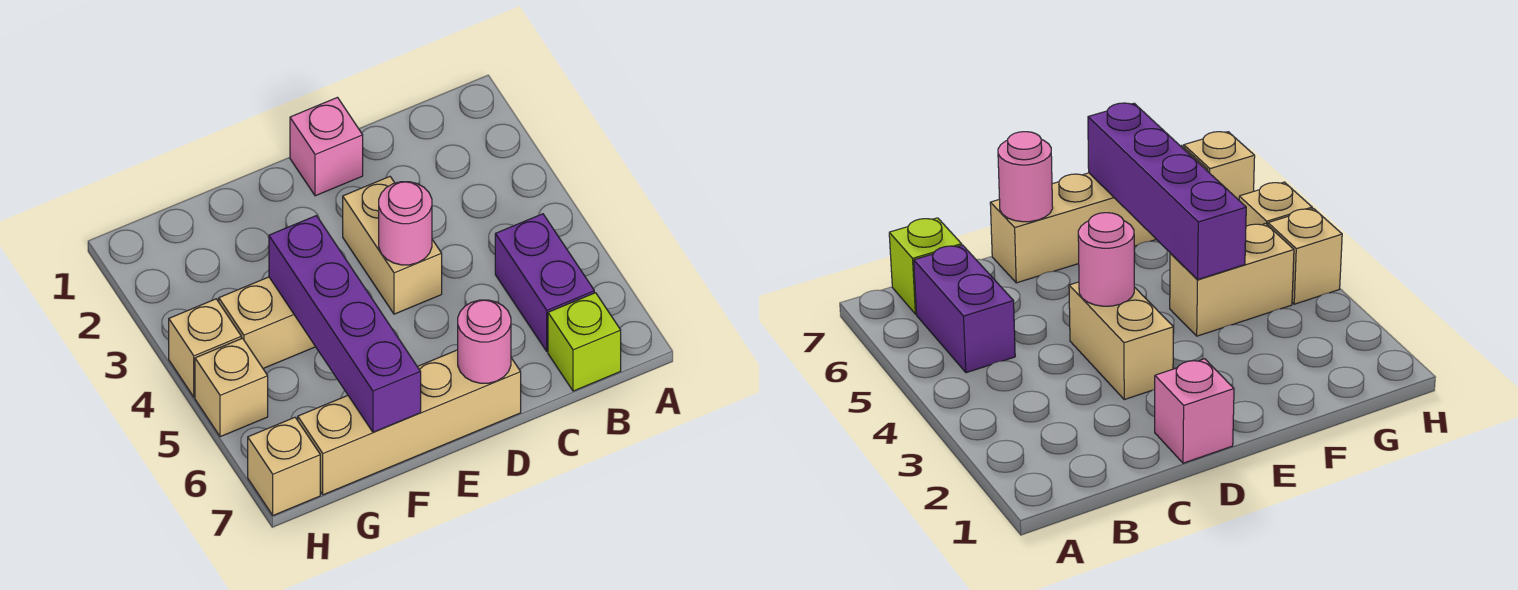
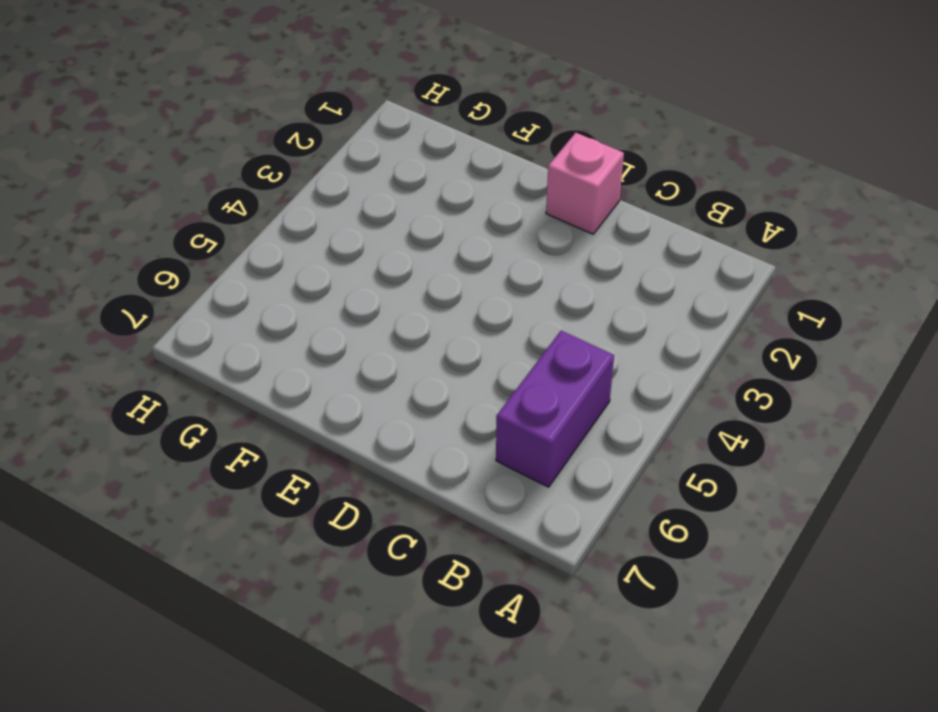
none -> lime 1x1 brick [548,293,621,391]
none -> tan 1x2 brick [343,177,442,314]
none -> tan 1x4 brick [298,350,521,495]

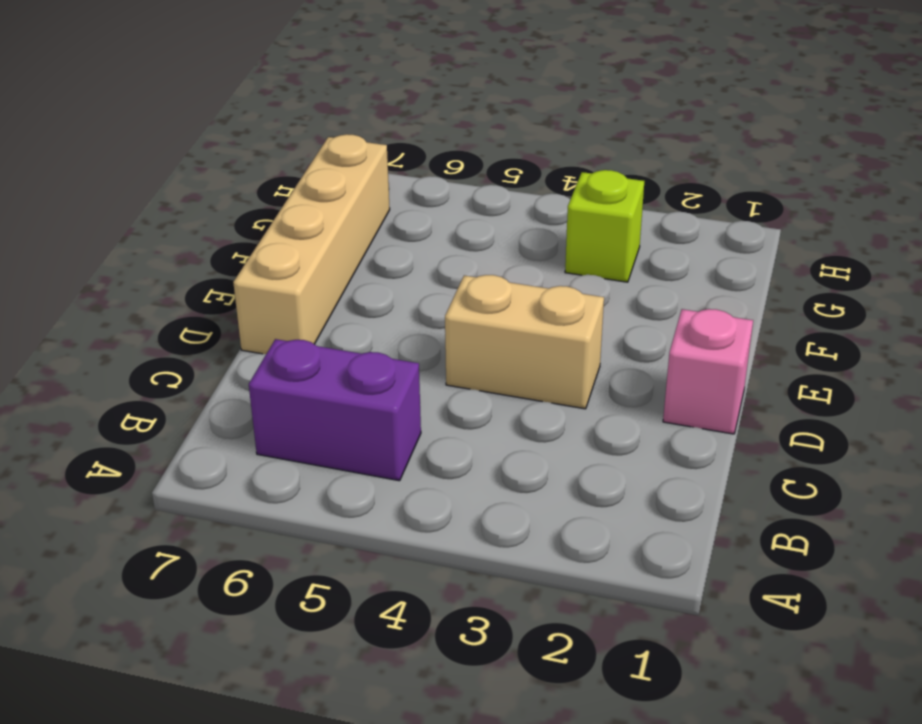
lime 1x1 brick [565,170,644,282] -> lime 1x1 brick moved to [548,293,621,391]
none -> tan 1x2 brick [219,277,315,368]
none -> tan 1x1 brick [169,299,241,397]
none -> tan 1x1 brick [195,338,268,437]

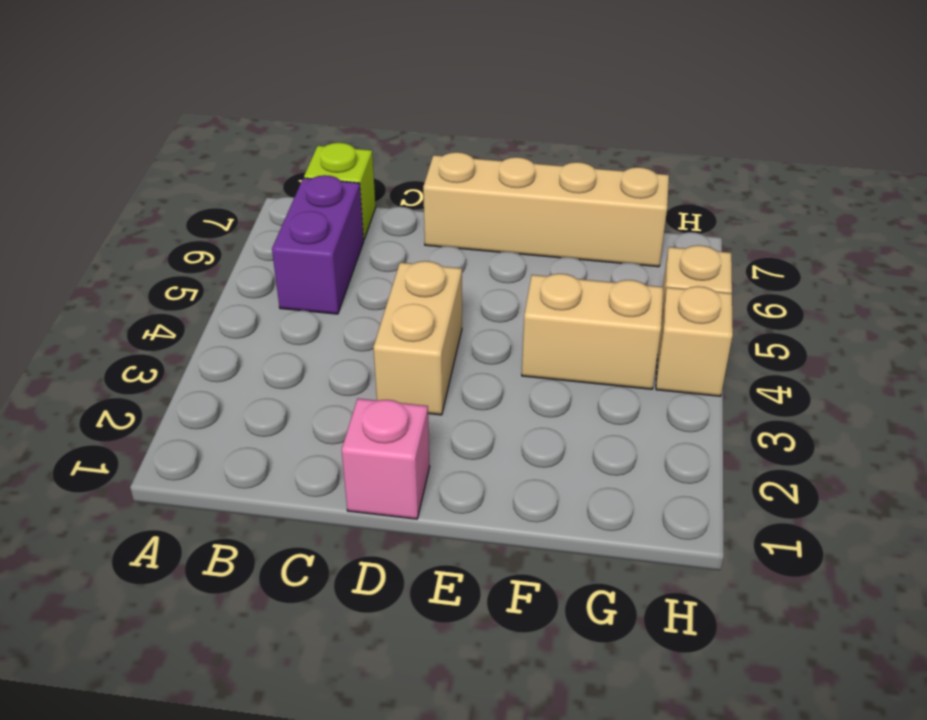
none -> tan 1x1 brick [248,417,320,515]
none -> pink 1x1 round brick [379,182,432,265]
none -> pink 1x1 round brick [458,300,511,383]

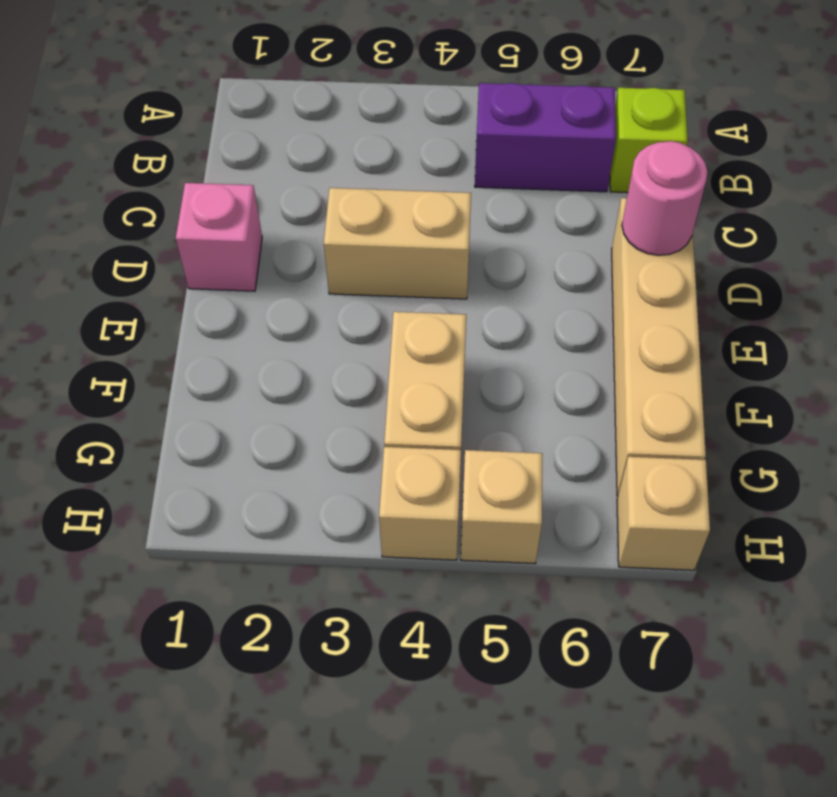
none -> pink 1x1 round brick [379,182,432,265]
none -> purple 1x4 brick [269,216,421,432]

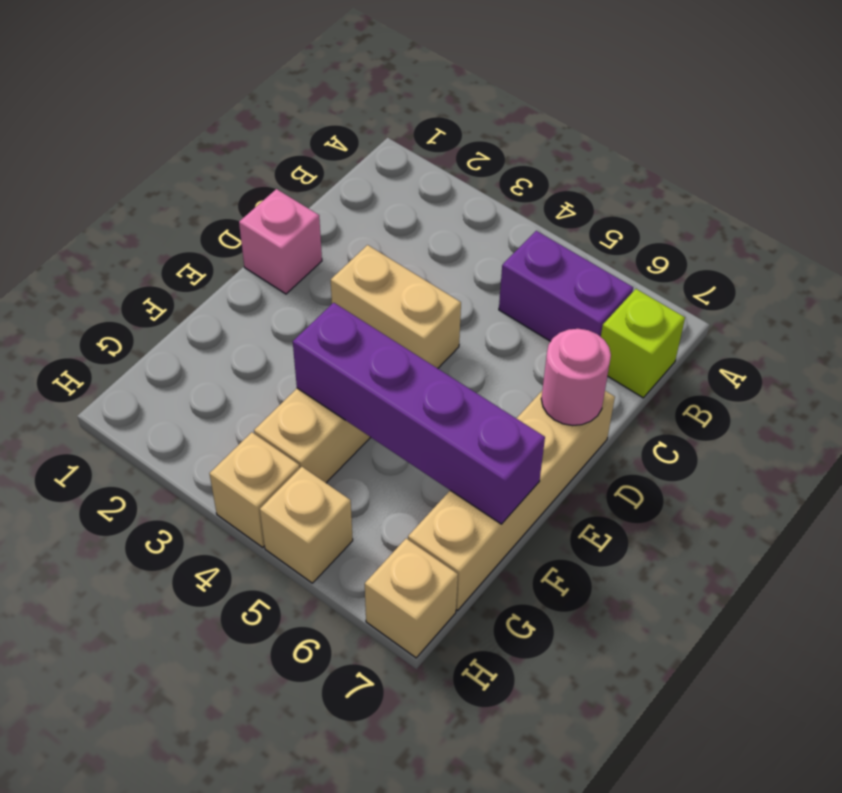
none -> pink 1x1 round brick [379,182,432,265]

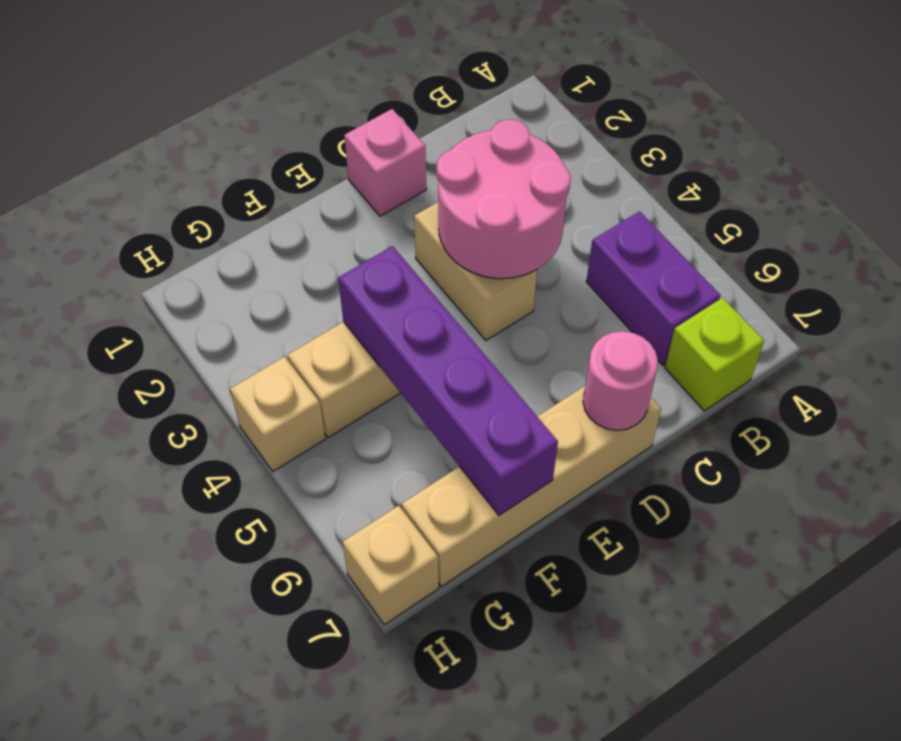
pink 2x2 round brick [437,120,571,279] -> pink 1x1 round brick [379,182,432,265]
none -> tan 1x1 brick [195,338,268,437]

